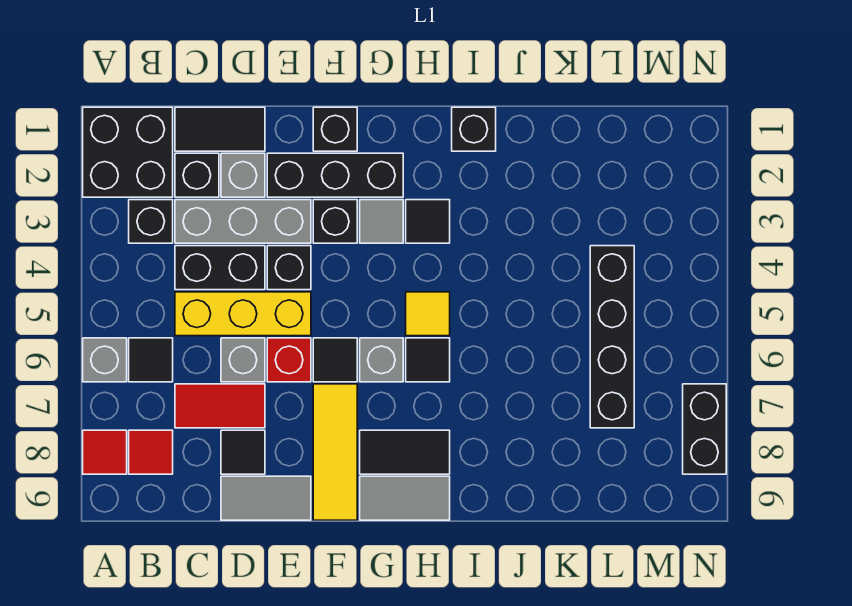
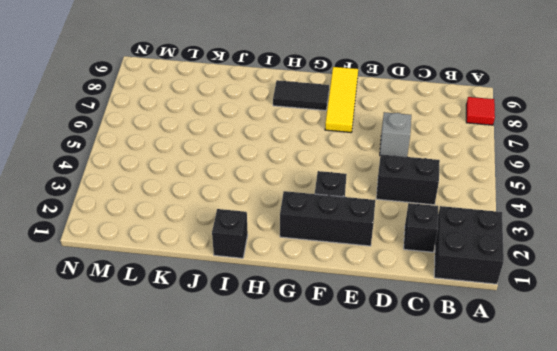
none -> grey 1x1 brick [83,338,127,382]
none -> black 1x1 brick [129,200,173,243]
none -> black 1x1 tile [129,338,173,382]
none -> red 1x1 tile [129,430,173,474]

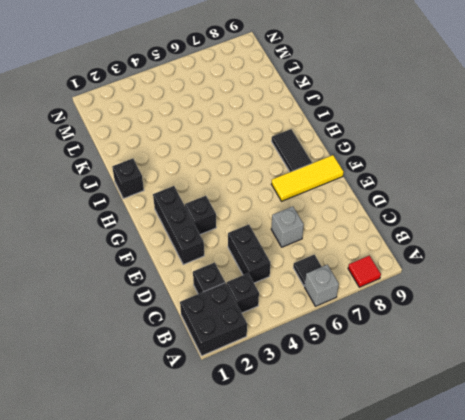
none -> red 1x1 tile [129,430,173,474]
none -> black 1x2 tile [175,107,265,151]
none -> grey 1x3 brick [175,200,311,243]
none -> yellow 1x3 brick [175,292,311,336]

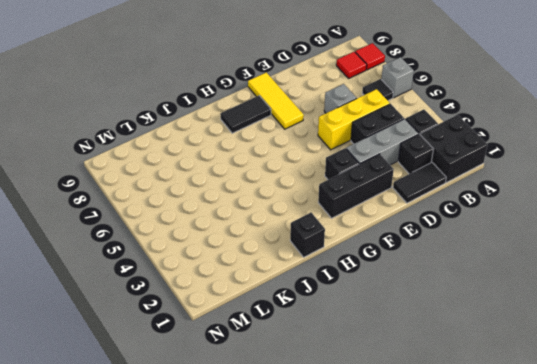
none -> red 1x2 tile [175,384,265,428]
none -> grey 1x1 brick [221,153,265,197]
none -> black 1x1 tile [221,430,265,474]
none -> grey 1x2 tile [221,476,311,520]

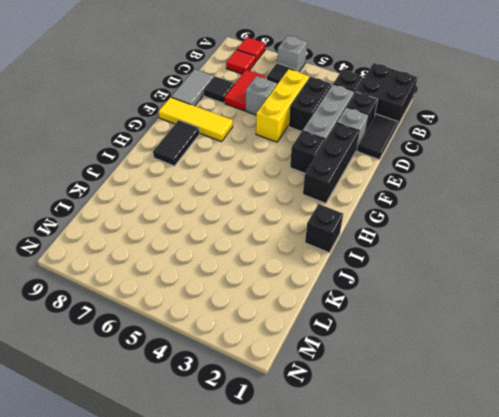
none -> black 1x1 brick [267,246,311,290]
none -> red 1x1 brick [267,338,311,382]
none -> black 1x1 brick [313,107,357,151]
none -> black 1x1 tile [313,338,357,382]

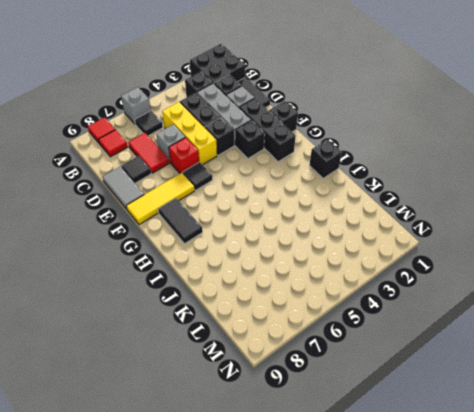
none -> grey 1x1 tile [360,200,403,243]
none -> grey 1x1 brick [360,338,403,382]
none -> grey 1x2 tile [360,476,450,520]
none -> black 1x1 tile [406,200,450,243]

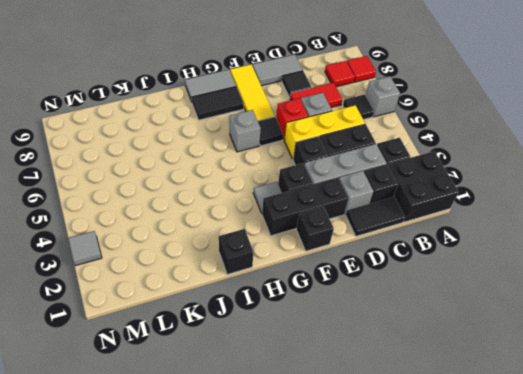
grey 1x1 tile [68,231,102,266] -> none
none -> black 1x1 tile [406,200,450,243]
none -> yellow 1x1 tile [406,292,450,336]
none -> black 1x1 tile [406,338,450,382]
none -> black 1x4 brick [590,246,634,428]

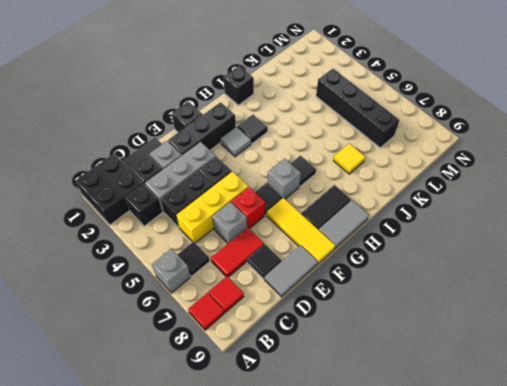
yellow 1x1 tile [333,143,365,174] -> yellow 1x1 tile moved to [406,292,450,336]
none -> black 1x1 brick [313,200,357,243]
none -> black 1x2 brick [683,384,726,474]

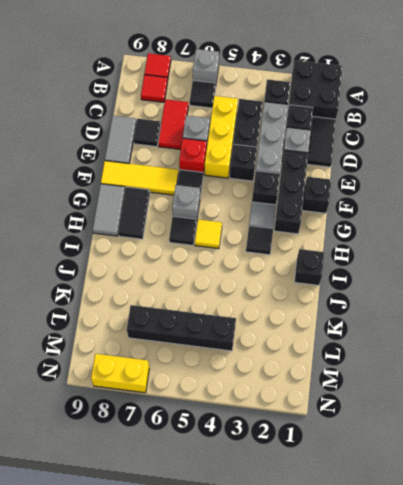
yellow 1x2 brick [91,354,149,393] -> black 1x2 brick [683,384,726,474]

